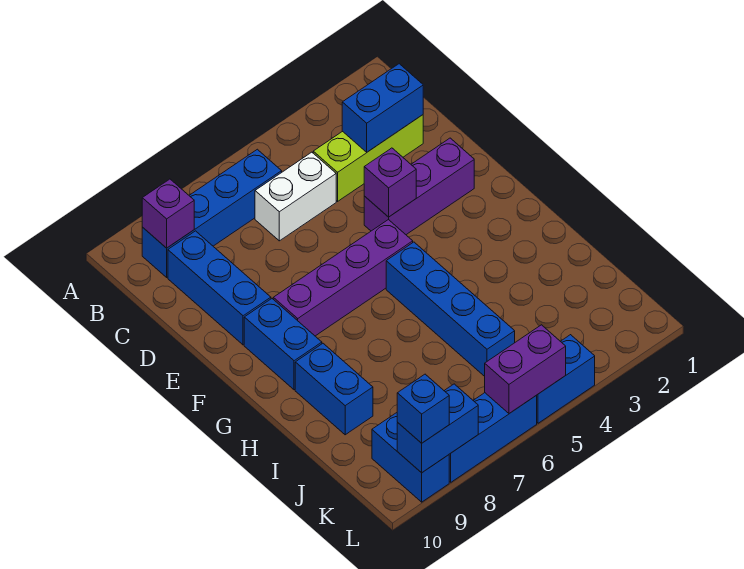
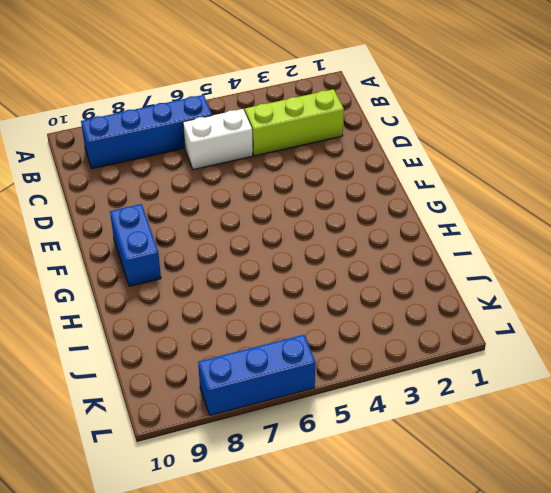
none -> blue 1x3 brick [168,231,271,345]
none -> purple 1x3 brick [364,138,474,235]
none -> purple 1x4 brick [273,220,413,336]

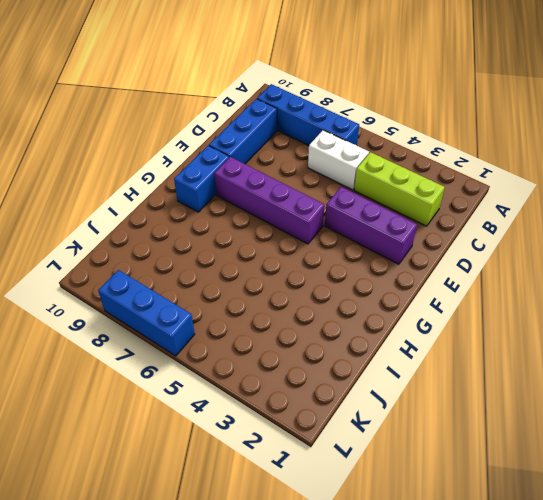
none -> blue 1x4 brick [386,242,515,376]
none -> blue 1x2 brick [295,344,373,435]
none -> blue 1x2 brick [372,413,449,502]

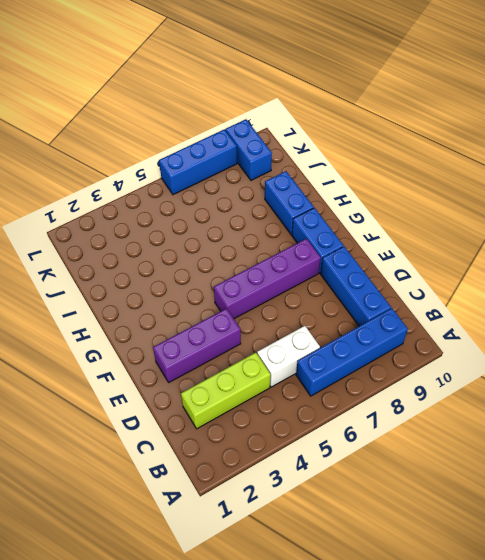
none -> blue 1x4 brick [386,242,515,376]
none -> blue 1x2 brick [536,335,595,423]
none -> purple 1x1 brick [142,179,194,248]

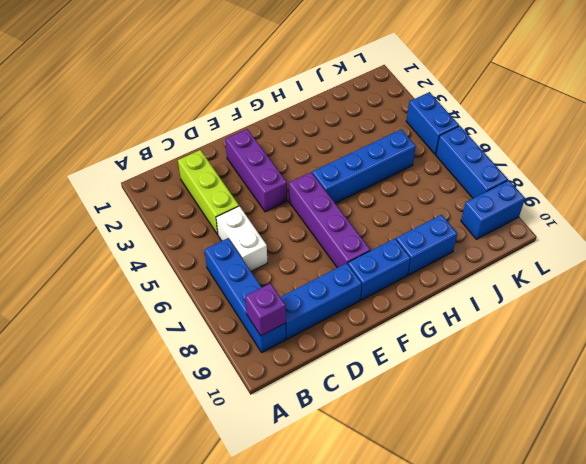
none -> blue 1x2 brick [342,64,423,152]
none -> purple 1x1 brick [364,148,416,217]
none -> purple 1x2 brick [485,325,566,414]

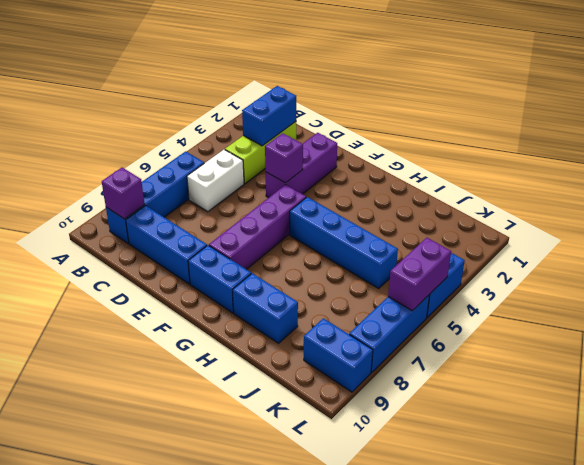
none -> blue 1x2 brick [397,384,478,473]
none -> blue 1x1 brick [397,374,449,443]

